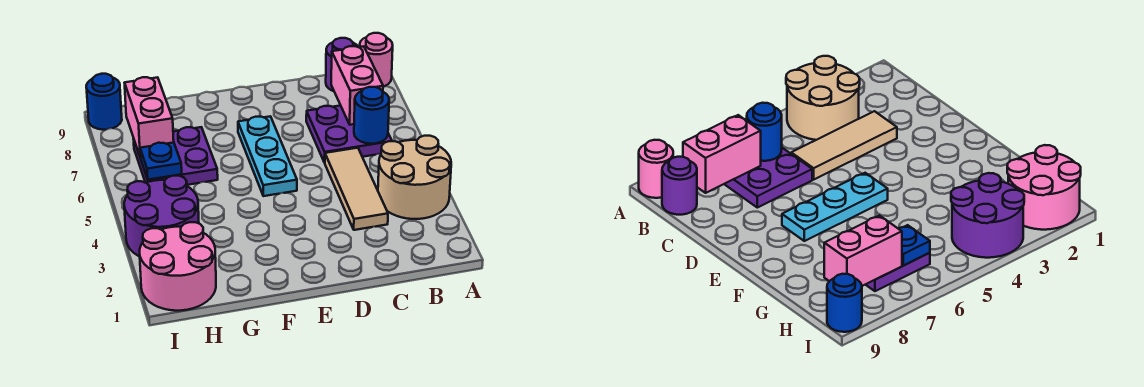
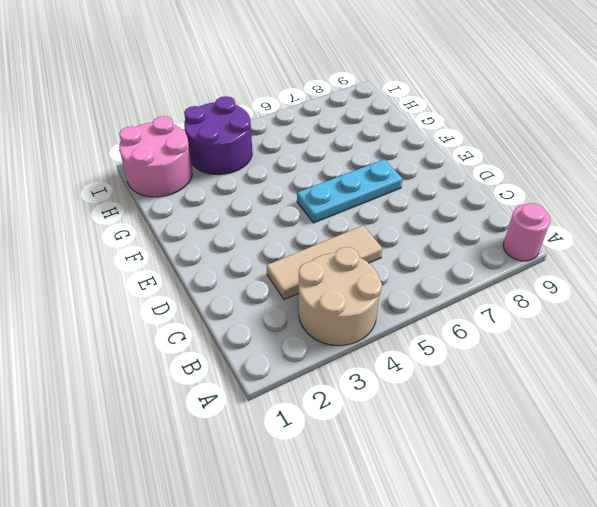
none -> purple 2x2 plate [306,105,392,163]
none -> purple 1x1 round brick [326,38,358,91]
none -> purple 2x2 plate [133,127,218,185]

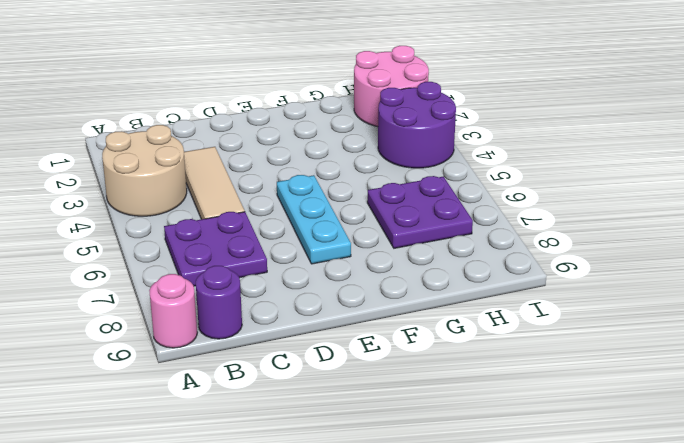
none -> blue 1x1 round brick [86,74,122,130]
none -> blue 1x1 round brick [354,87,389,144]
none -> pink 1x2 brick [331,46,383,125]

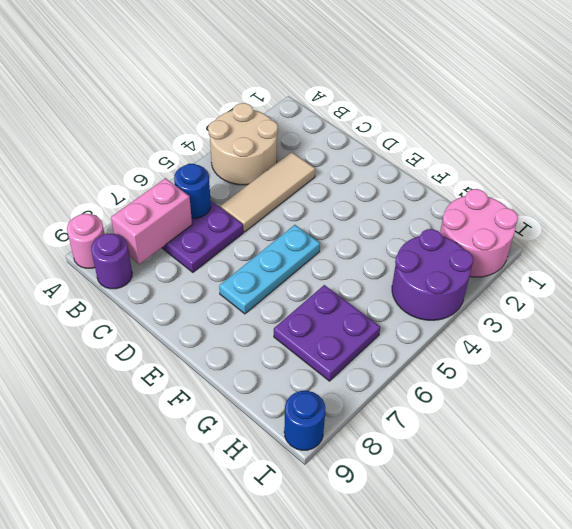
none -> blue 1x1 plate [140,143,182,180]
none -> pink 1x2 brick [125,77,174,156]

